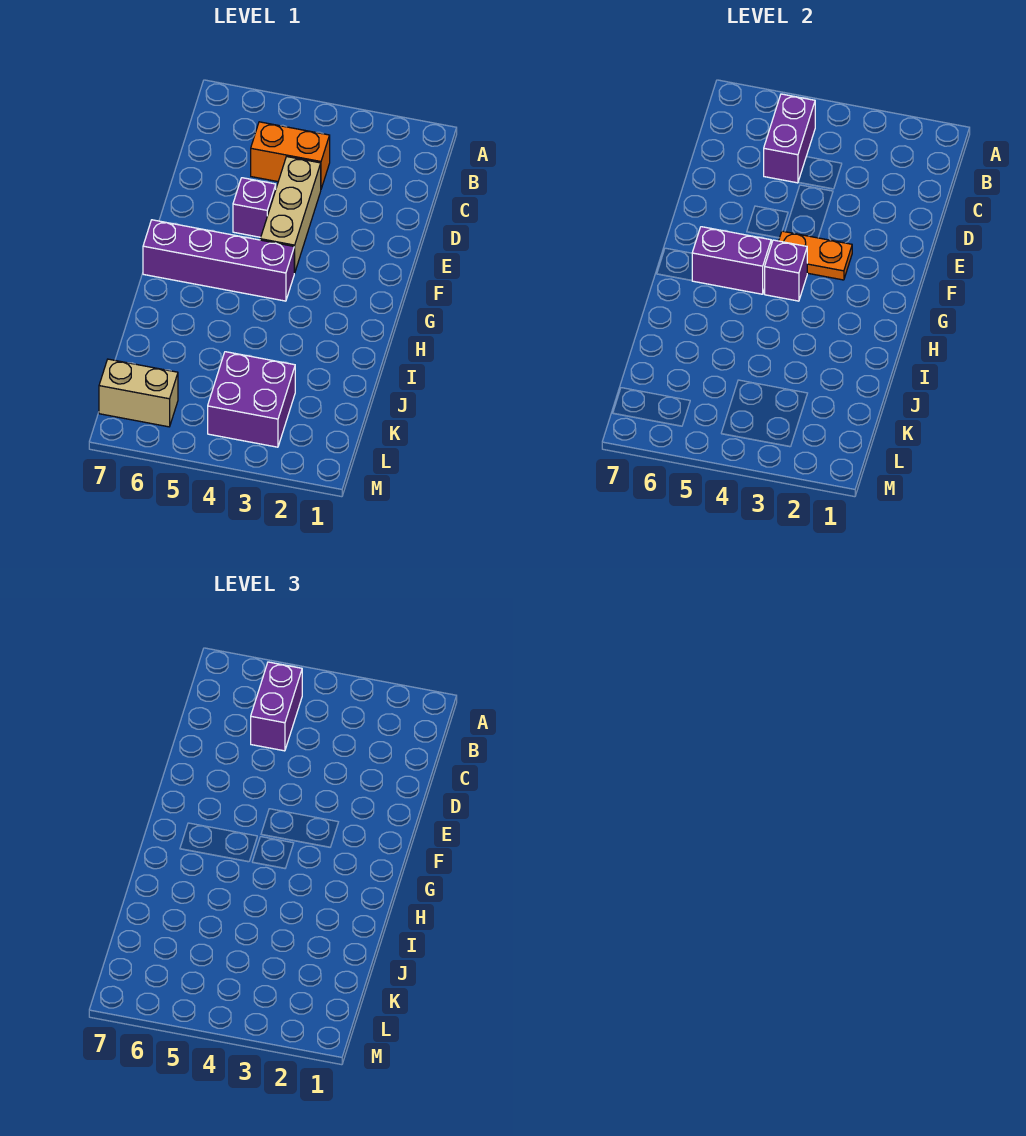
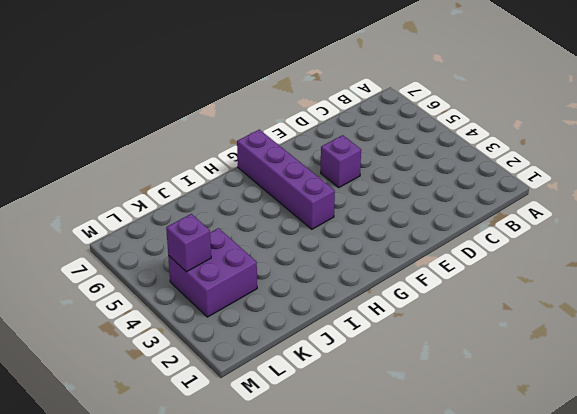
purple 1x1 brick [166,214,211,272] -> purple 1x1 brick moved to [765,240,807,301]
none -> orange 1x2 brick [251,122,330,189]
none -> tan 1x3 brick [260,157,321,273]

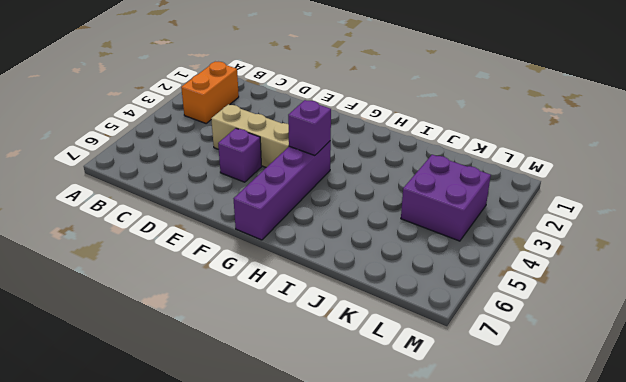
orange 1x2 brick [181,62,239,123] -> orange 1x2 brick moved to [251,122,330,189]
none -> tan 1x2 brick [99,359,178,427]
none -> purple 1x2 brick [764,94,815,183]

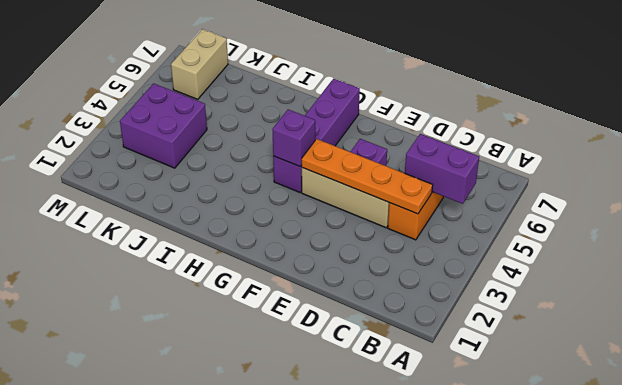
orange 1x4 plate [302,139,433,214] -> orange 1x2 plate [779,231,852,280]
none -> purple 1x2 brick [692,227,771,294]
none -> purple 1x2 brick [251,662,302,751]

